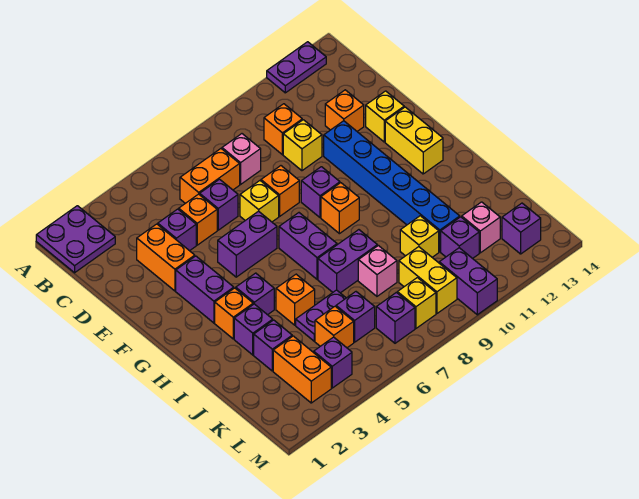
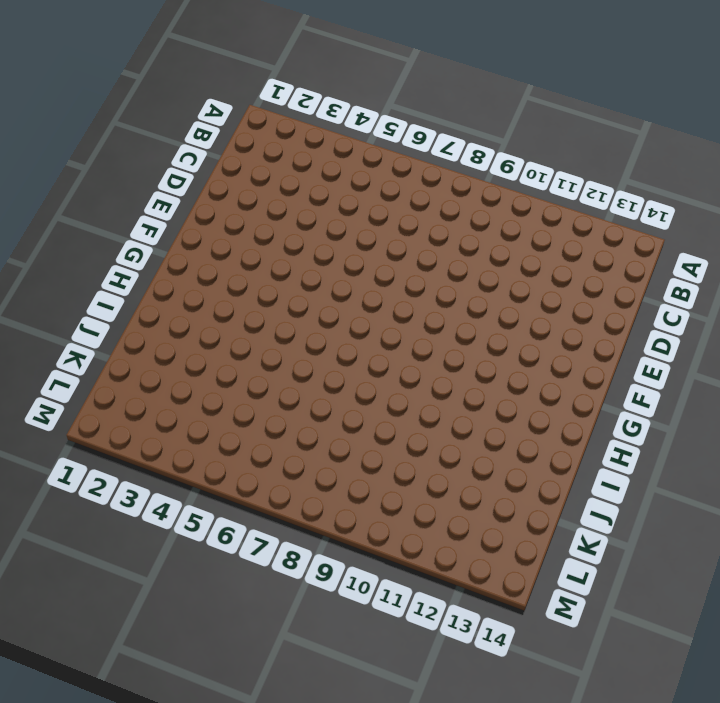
none -> purple 2x2 plate [36,206,115,273]
none -> purple 1x2 plate [267,42,326,93]
none -> orange 1x2 brick [180,149,240,203]
none -> pink 1x1 brick [222,134,261,184]

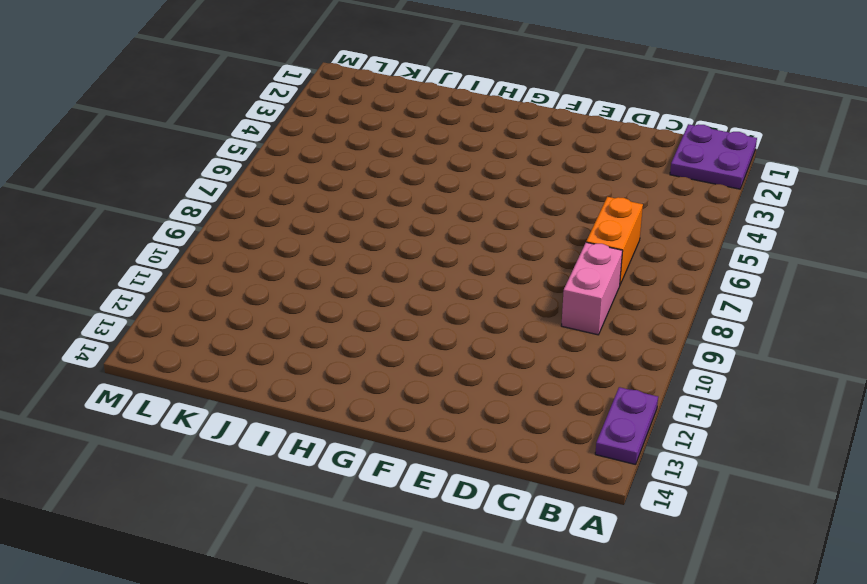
pink 1x2 brick [561,242,623,335] -> pink 1x1 brick [222,134,261,184]
none -> orange 1x1 brick [264,104,302,155]
none -> orange 1x2 brick [137,224,195,291]
none -> purple 1x1 brick [158,209,196,251]
none -> orange 1x1 brick [179,194,217,245]

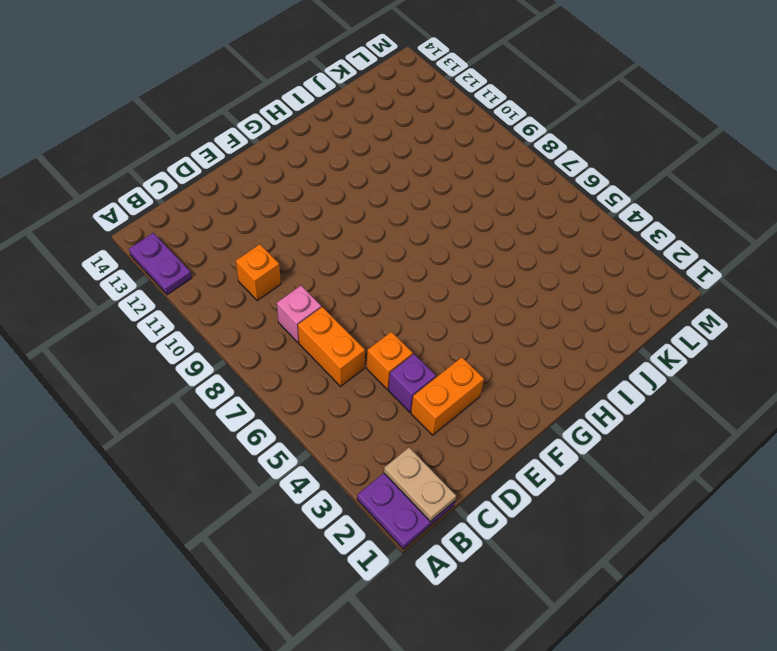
tan 1x2 plate [384,448,456,521] -> none
none -> purple 1x1 brick [200,179,238,230]
none -> yellow 1x1 brick [283,120,322,171]
none -> orange 1x1 brick [325,90,364,131]
none -> yellow 1x1 brick [240,181,279,222]

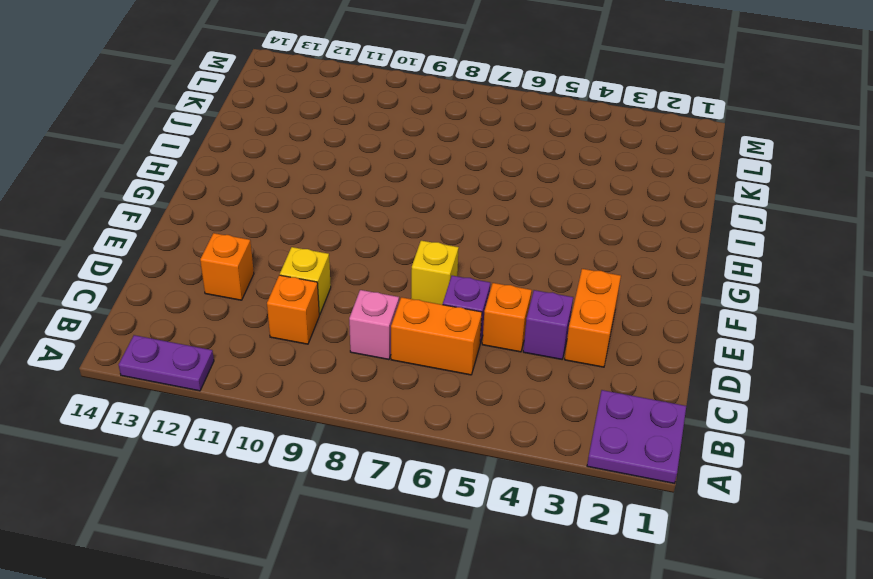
none -> orange 1x1 brick [261,166,299,216]
none -> blue 1x6 brick [324,121,460,252]
none -> yellow 1x1 brick [366,91,404,142]
none -> purple 1x2 brick [176,256,234,323]

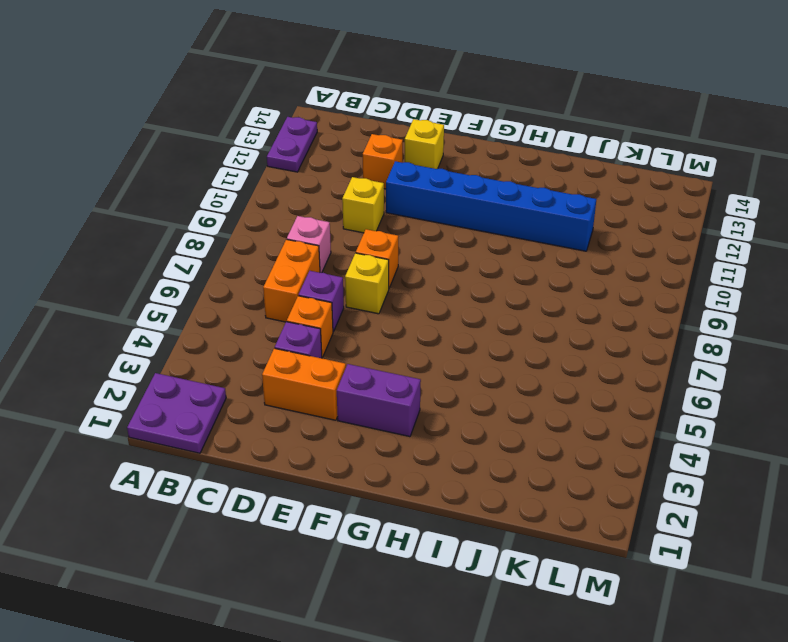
none -> orange 1x1 brick [264,104,302,155]
none -> purple 1x2 brick [218,211,277,277]
none -> purple 1x1 brick [301,167,340,217]
none -> yellow 1x2 brick [385,107,443,174]

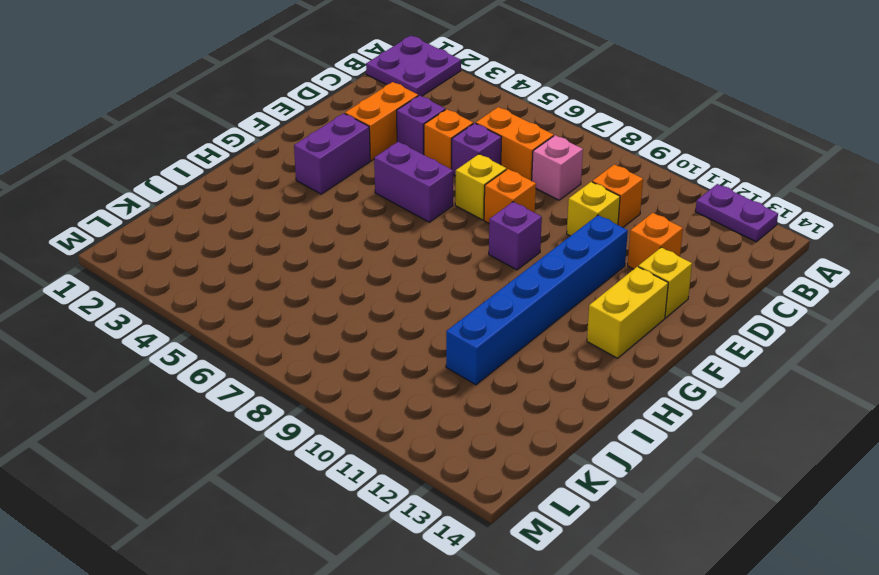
none -> purple 1x2 brick [279,213,337,279]
none -> orange 1x1 brick [321,183,359,234]
none -> orange 1x1 brick [215,288,253,339]
none -> purple 1x1 brick [236,273,274,315]

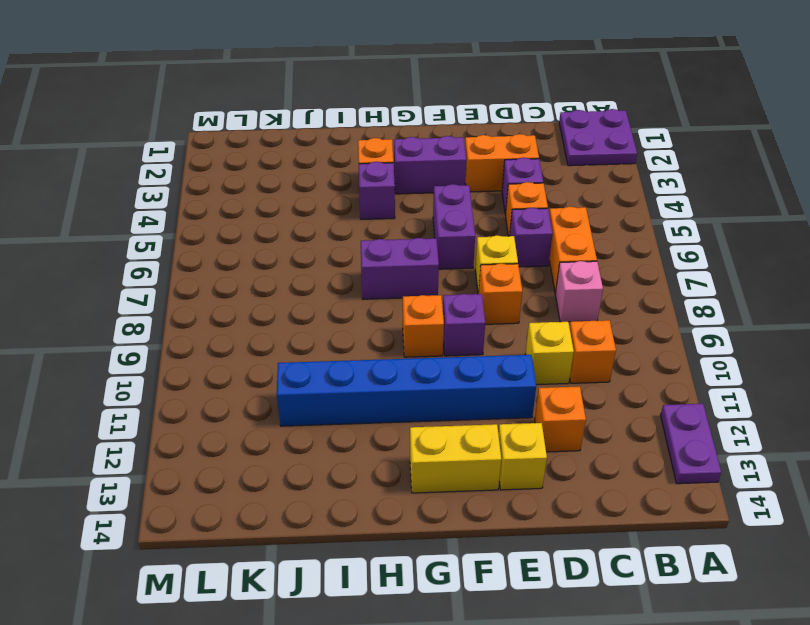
none -> purple 1x1 brick [234,304,273,355]
none -> orange 1x1 brick [276,274,315,325]
none -> purple 1x2 brick [318,230,377,293]
none -> purple 1x1 brick [254,320,292,371]

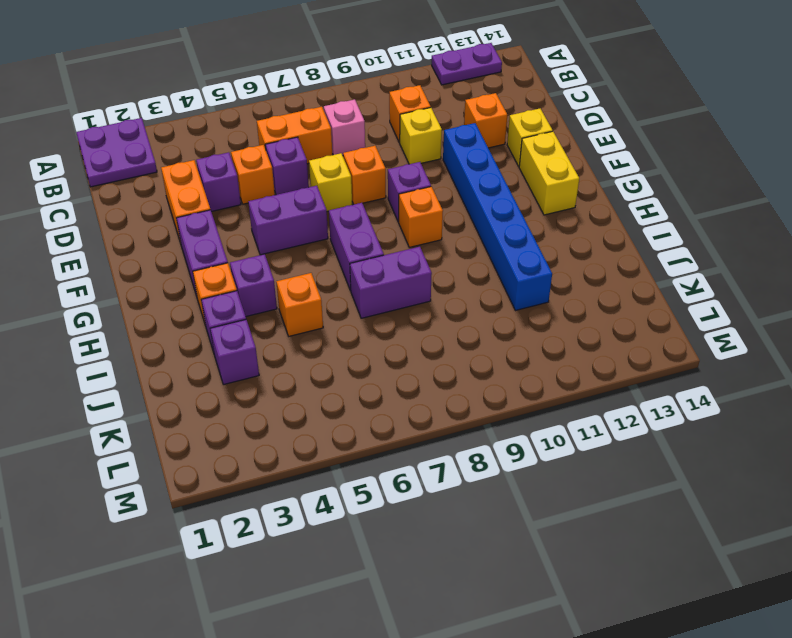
none -> purple 1x2 plate [296,290,346,341]
none -> pink 1x1 brick [358,246,397,296]
none -> yellow 1x1 brick [400,216,439,257]
none -> orange 1x2 brick [273,336,331,403]

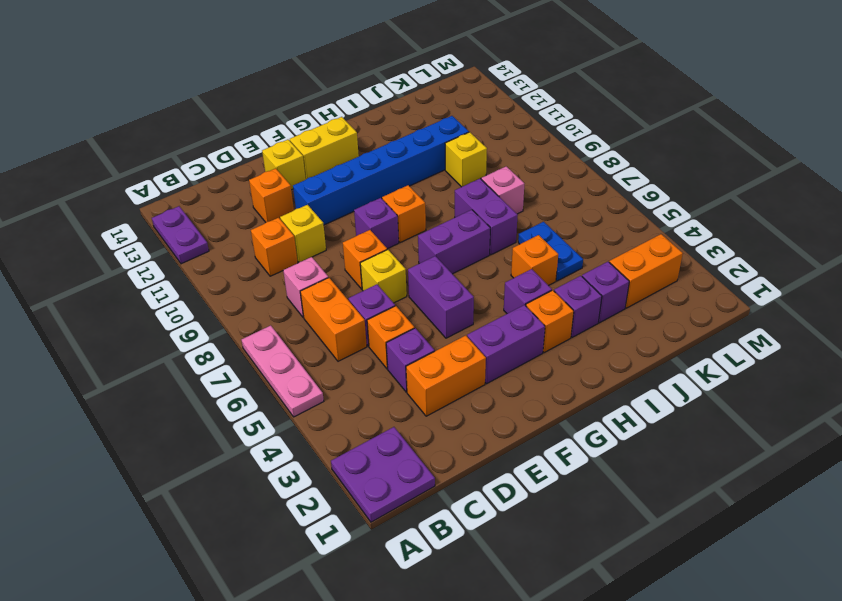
pink 1x3 plate [241,325,324,417] -> none
blue 1x2 plate [518,222,583,281] -> purple 1x2 plate [296,290,346,341]
none -> orange 1x1 brick [315,306,354,348]
none -> purple 1x1 brick [336,292,375,342]
none -> yellow 1x2 brick [399,247,457,314]
none -> purple 1x1 brick [441,217,479,259]

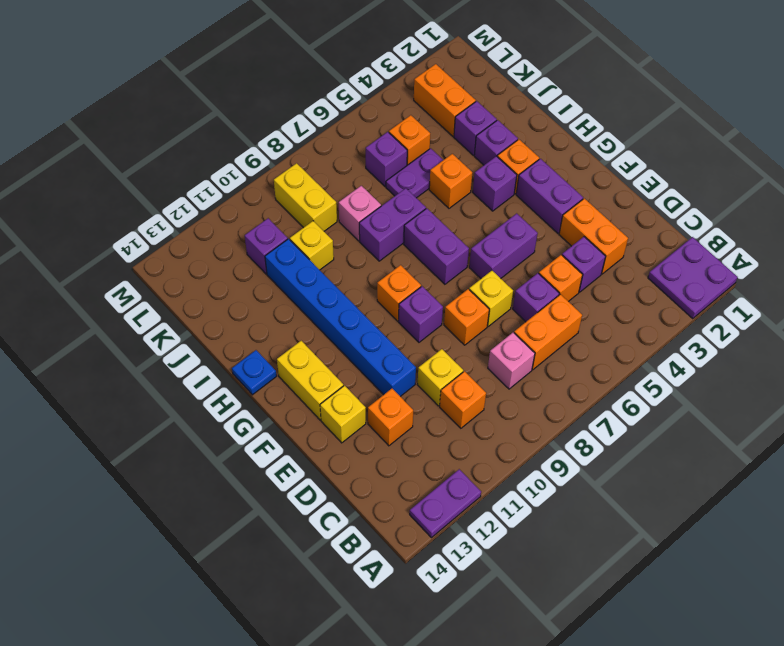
blue 1x1 plate [232,350,277,395] -> none
none -> pink 1x1 brick [462,202,500,253]
none -> purple 1x1 brick [314,337,352,388]
none -> purple 1x1 brick [376,292,415,343]
none -> yellow 1x1 brick [397,278,436,328]

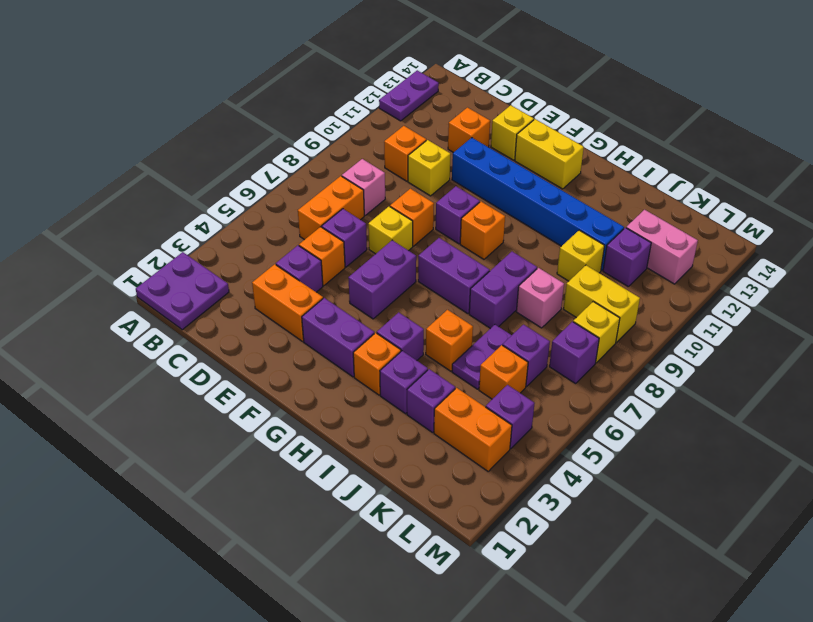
pink 1x2 brick [626,210,698,284] -> pink 1x1 brick [462,202,500,253]
none -> purple 1x2 brick [439,248,497,315]
none -> purple 1x1 brick [502,203,541,254]

